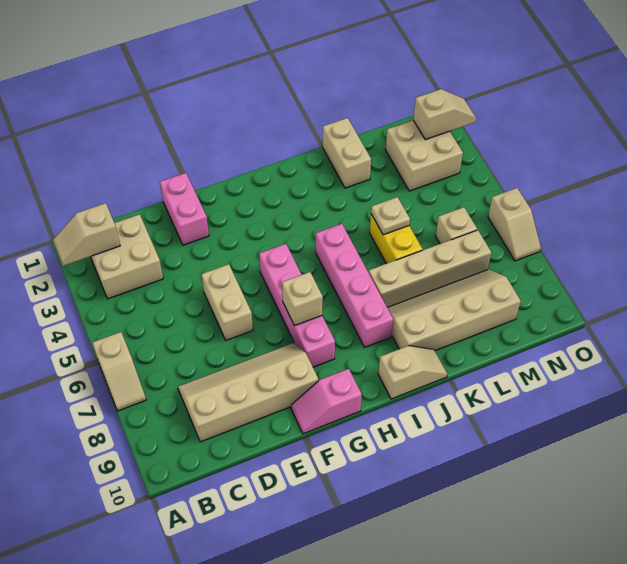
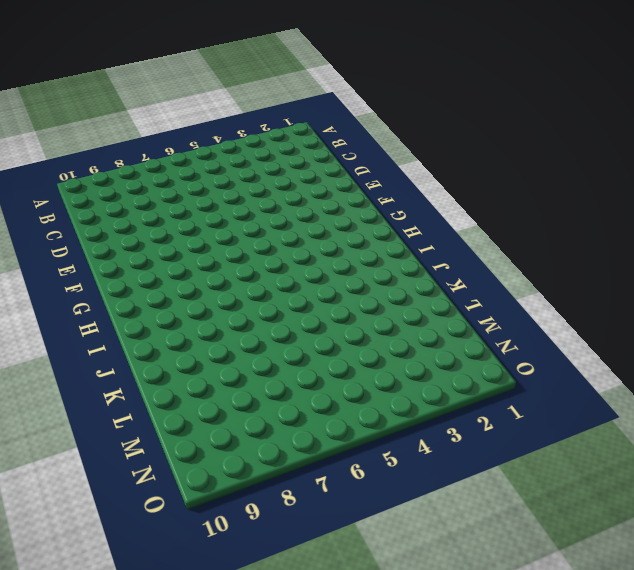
none -> tan 1x2 slope [92,332,146,411]
none -> tan 2x2 brick [91,214,163,299]
none -> tan 2x4 slope [178,343,318,442]

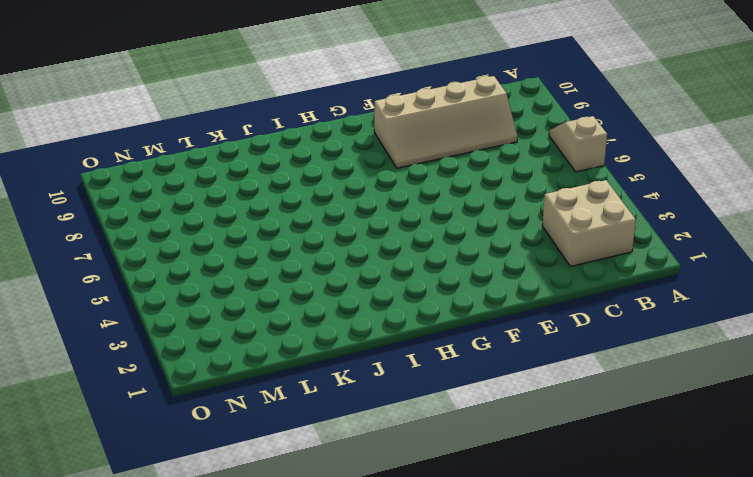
none -> pink 1x2 brick [160,173,209,245]
none -> tan 1x2 brick [201,264,253,340]
none -> pink 1x2 slope [291,369,362,434]

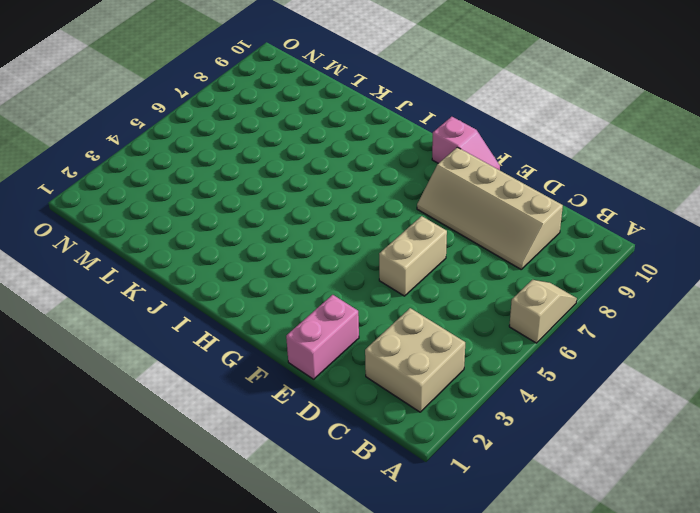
none -> pink 1x4 brick [259,244,335,367]
none -> pink 1x4 brick [316,224,393,347]
none -> tan 1x2 slope [378,346,447,399]

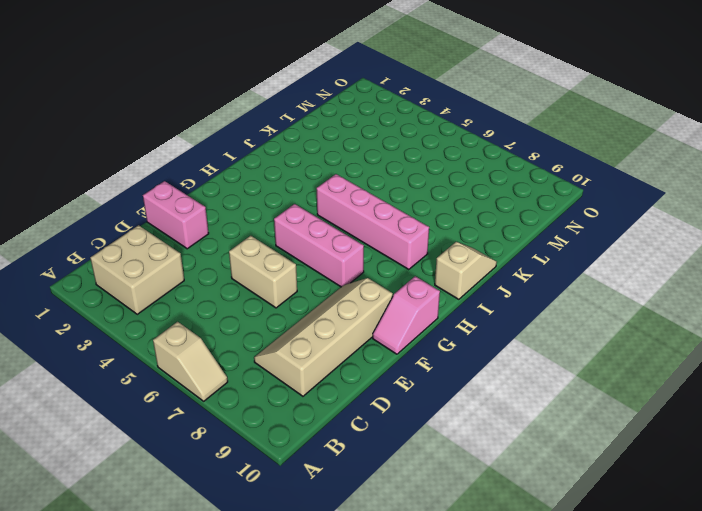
pink 1x3 brick [274,204,364,287] -> pink 1x4 brick [259,244,335,367]
none -> tan 1x4 brick [369,230,491,307]
none -> tan 2x4 slope [387,269,521,351]
none -> tan 1x2 brick [323,118,371,188]

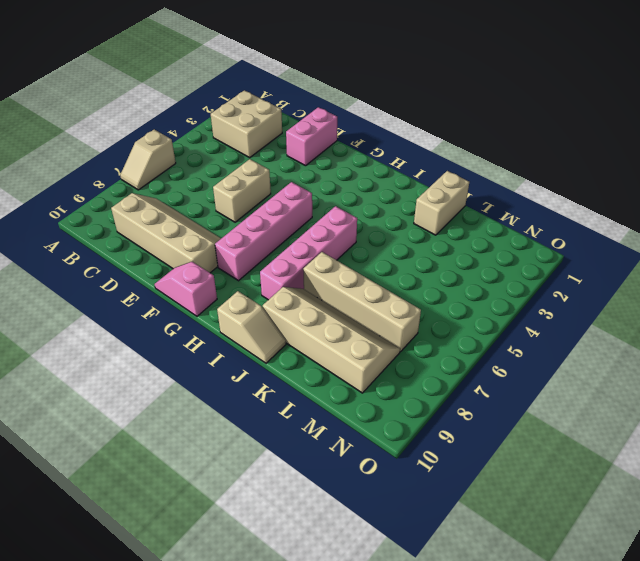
none -> yellow 1x2 brick [370,214,423,264]
none -> tan 2x2 brick [386,120,463,191]
none -> tan 1x1 brick [436,207,477,244]

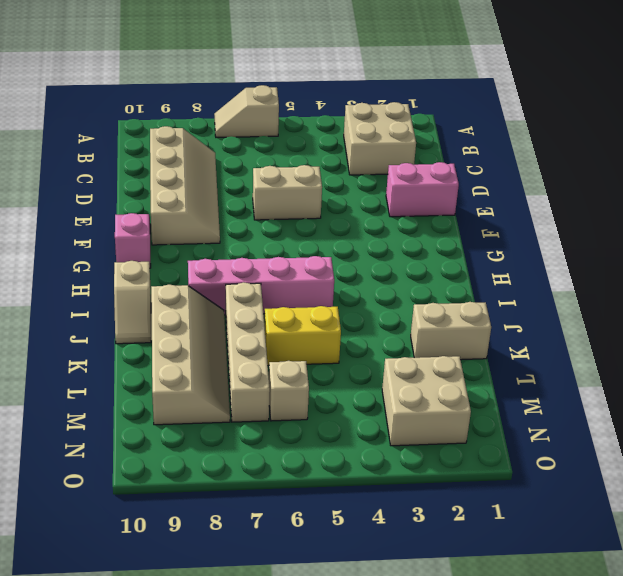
none -> pink 1x4 brick [259,244,335,367]
none -> tan 1x2 slope [488,188,541,261]
none -> tan 1x2 slope [53,203,120,266]

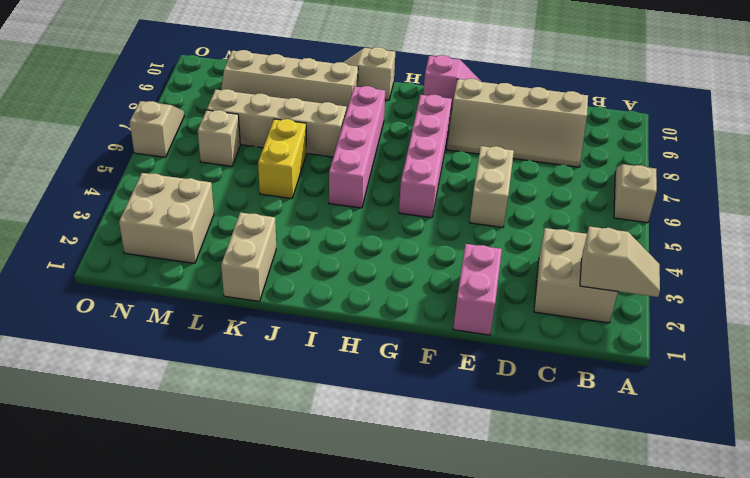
none -> tan 1x1 brick [282,272,323,326]
none -> tan 1x1 plate [371,197,410,235]
none -> tan 1x2 slope [413,89,476,140]

